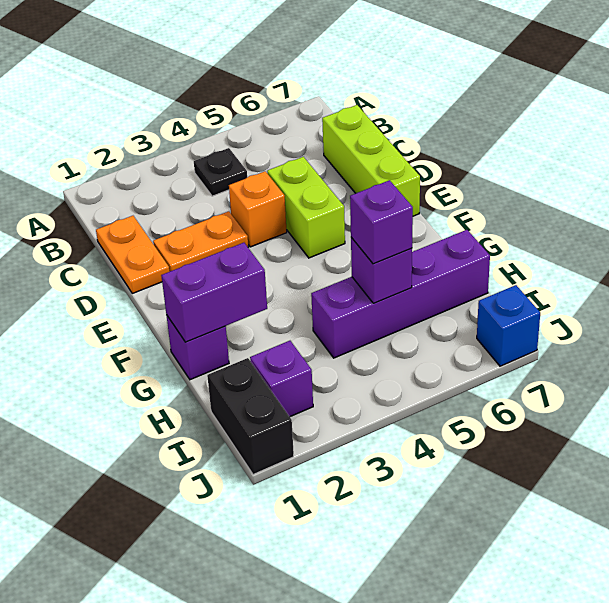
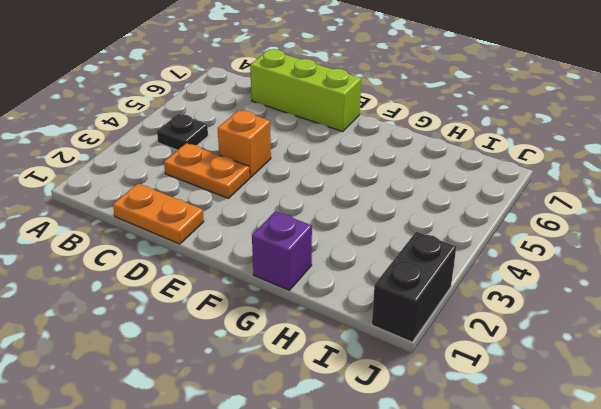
orange 1x2 plate [164,143,250,198] -> orange 1x2 plate turned to [153,211,248,271]
black 1x2 brick [372,232,456,342] -> black 1x2 brick turned to [207,358,294,475]
none -> lime 1x2 brick [267,157,345,258]
none -> purple 1x4 brick [311,230,490,358]
none -> purple 1x1 brick [250,341,313,417]

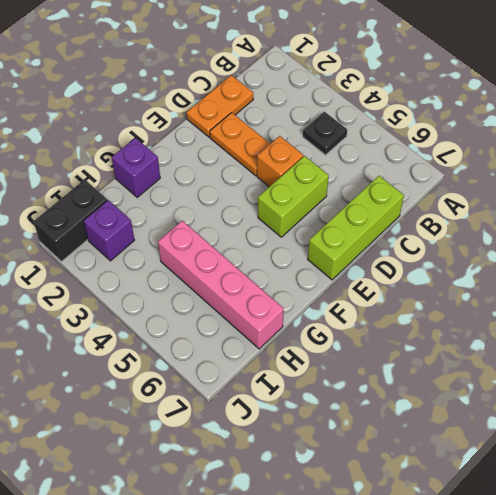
pink 1x4 brick [158,221,284,349] -> purple 1x4 brick [311,230,490,358]
none -> blue 1x1 brick [477,285,540,366]
none -> purple 1x2 brick [161,243,267,342]
none -> purple 1x1 brick [351,237,412,303]

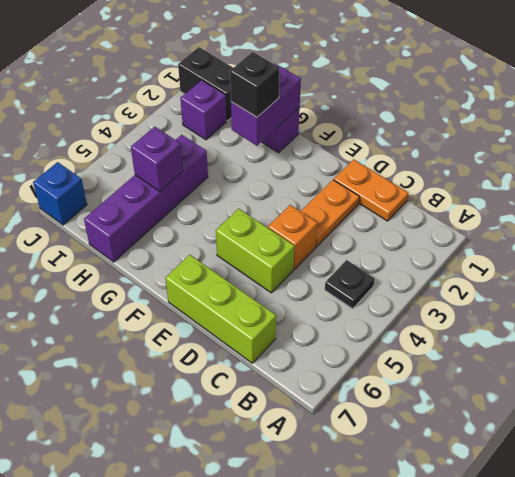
black 1x1 brick [230,52,280,117] -> none
none -> purple 1x1 brick [350,180,413,264]

